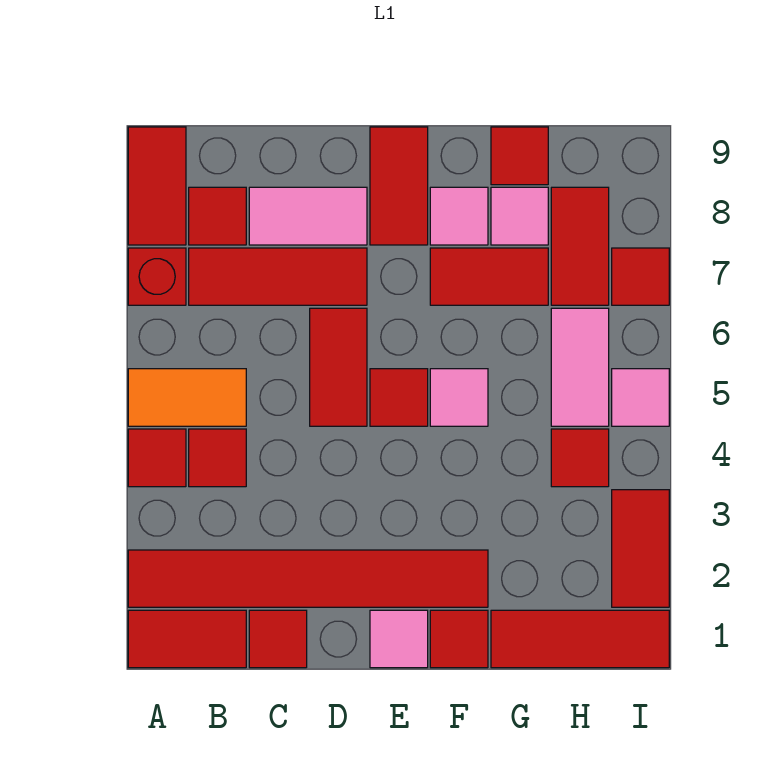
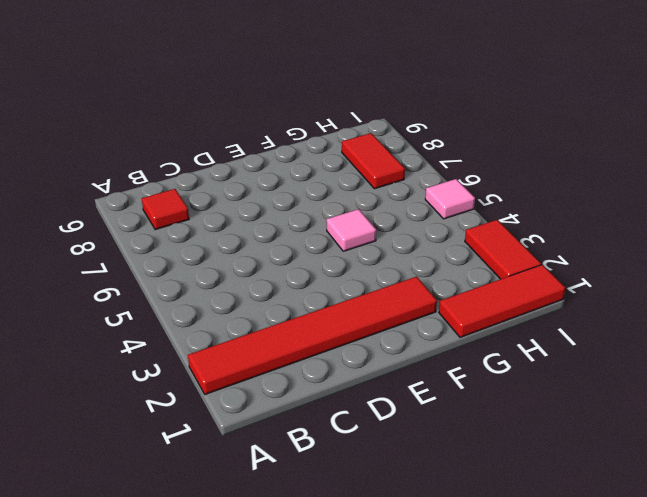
none -> red 1x2 tile [128,610,246,668]
none -> red 1x1 tile [128,429,186,487]
none -> orange 1x2 tile [128,369,246,426]

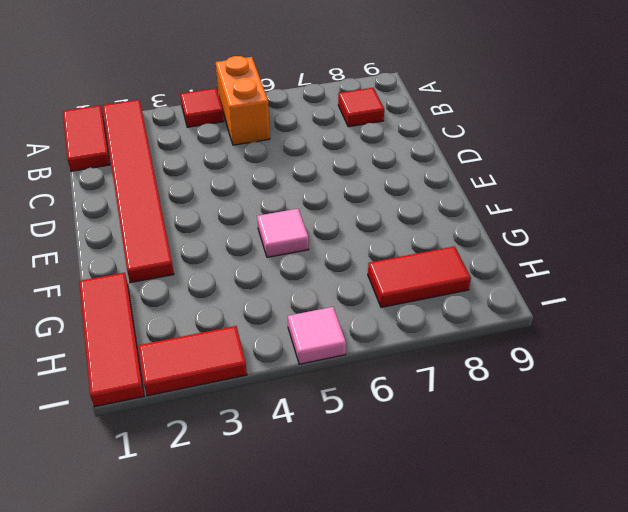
orange 1x2 brick [216,56,270,145] -> orange 1x2 tile [128,369,246,426]
none -> red 1x1 brick [128,248,186,305]
none -> red 1x2 tile [128,127,186,245]
none -> red 1x1 tile [189,429,246,487]

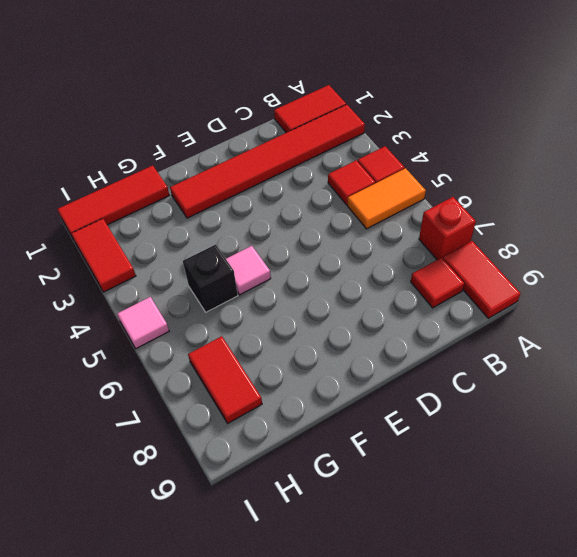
black 1x1 brick [183,244,238,312] -> none
none -> red 1x3 tile [189,248,367,305]
none -> red 1x1 tile [249,610,307,668]
none -> pink 1x2 tile [249,187,367,245]

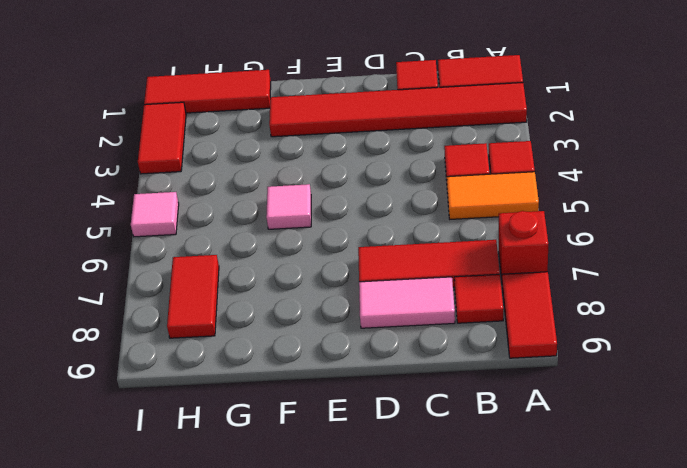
none -> red 1x2 tile [310,308,367,426]
none -> pink 1x1 tile [370,610,428,668]
none -> red 1x1 tile [370,369,428,426]

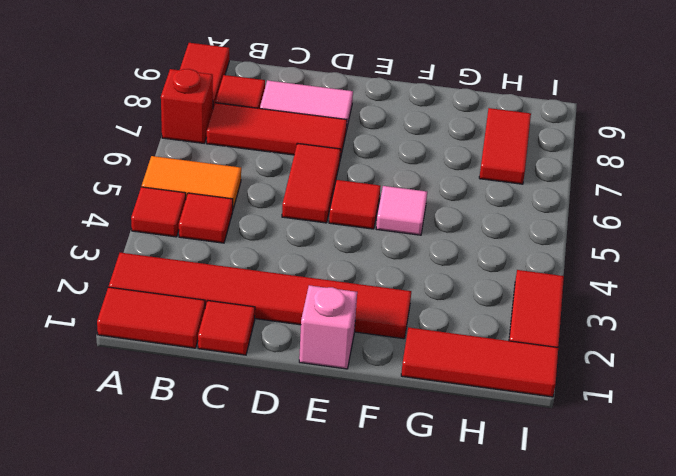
pink 1x1 brick [299,285,357,369] -> pink 1x1 tile [370,610,428,668]
none -> red 1x2 tile [370,127,428,245]
none -> red 1x1 tile [430,610,488,668]
none -> red 1x2 tile [430,248,548,305]

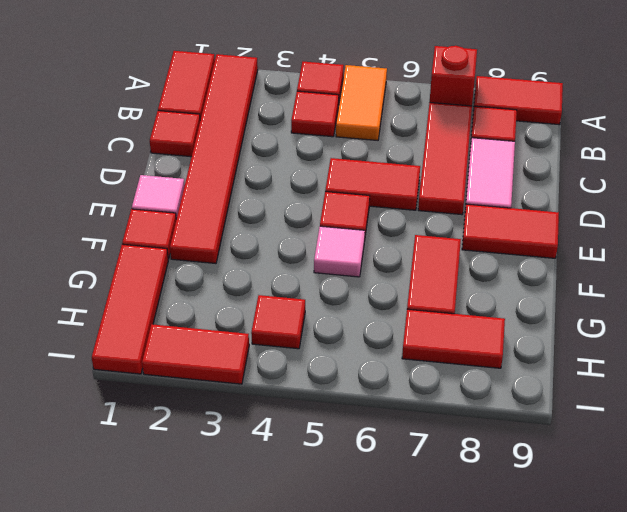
none -> pink 1x1 tile [430,187,488,245]
none -> pink 1x1 tile [491,187,548,245]
none -> red 1x1 tile [491,127,548,185]

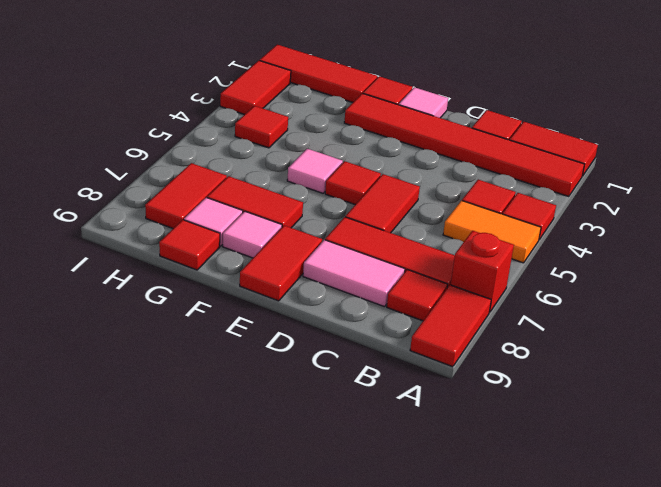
none -> pink 1x2 tile [551,308,609,426]
none -> pink 1x1 tile [612,369,669,426]
none -> red 1x1 tile [612,248,669,305]

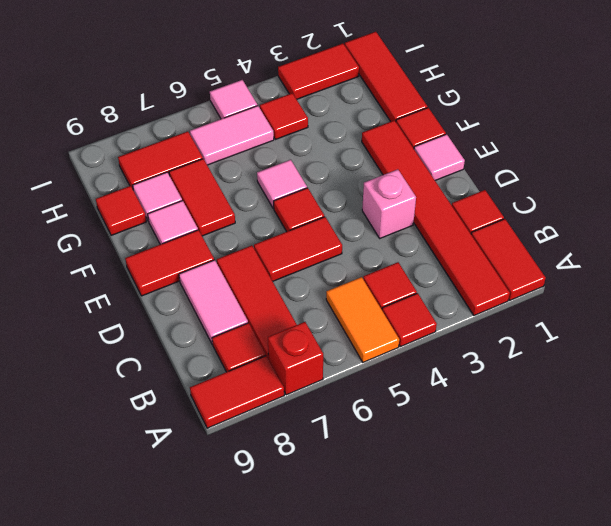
pink 1x1 brick [362,169,416,238] -> none
none -> red 1x1 tile [612,248,669,305]

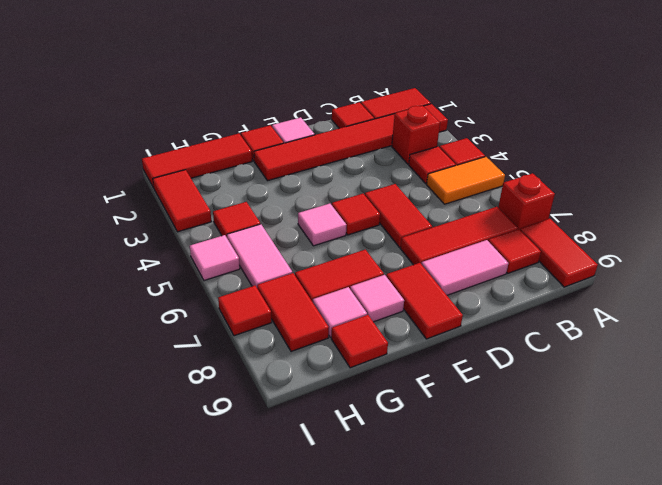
red 1x1 brick [392,106,440,164] -> none

